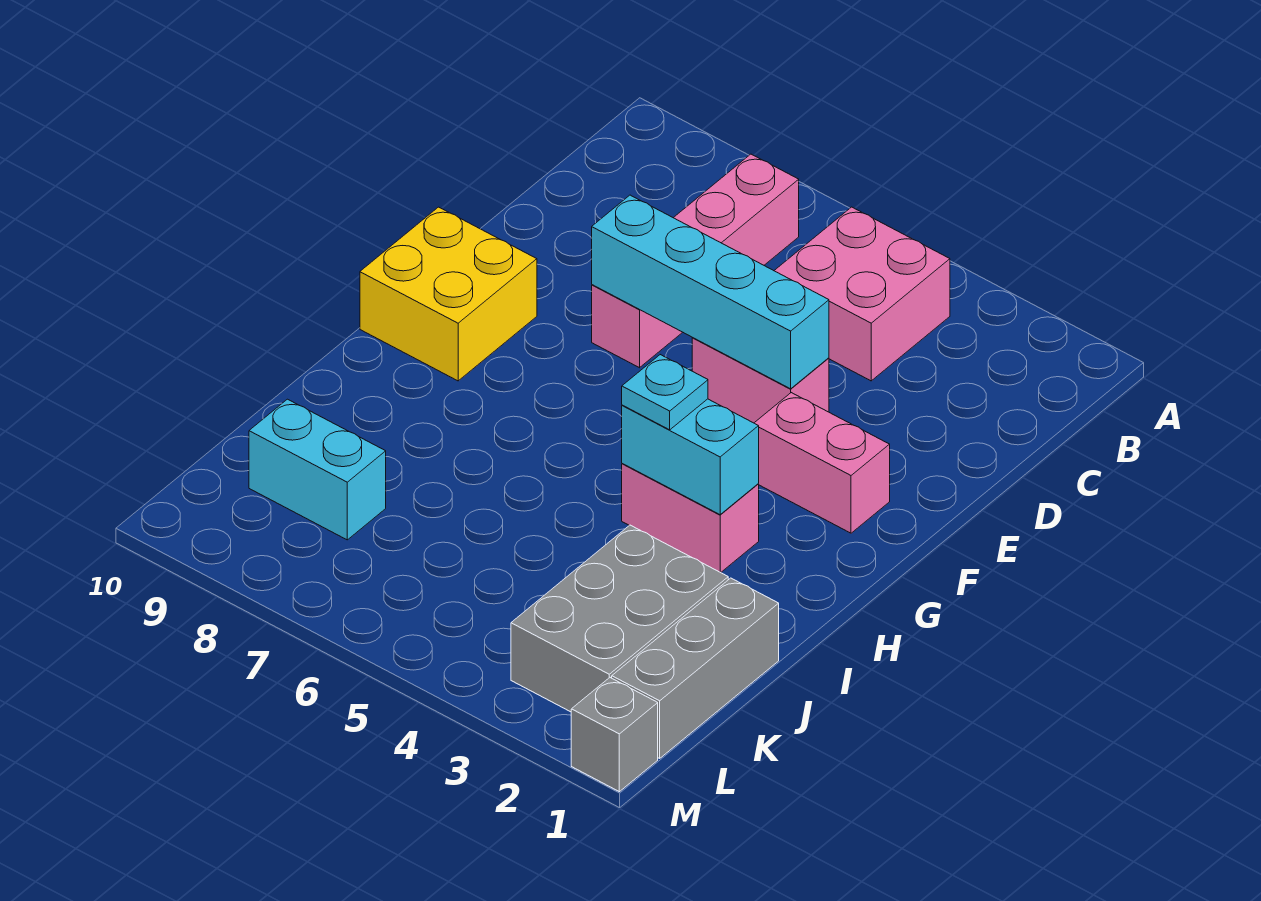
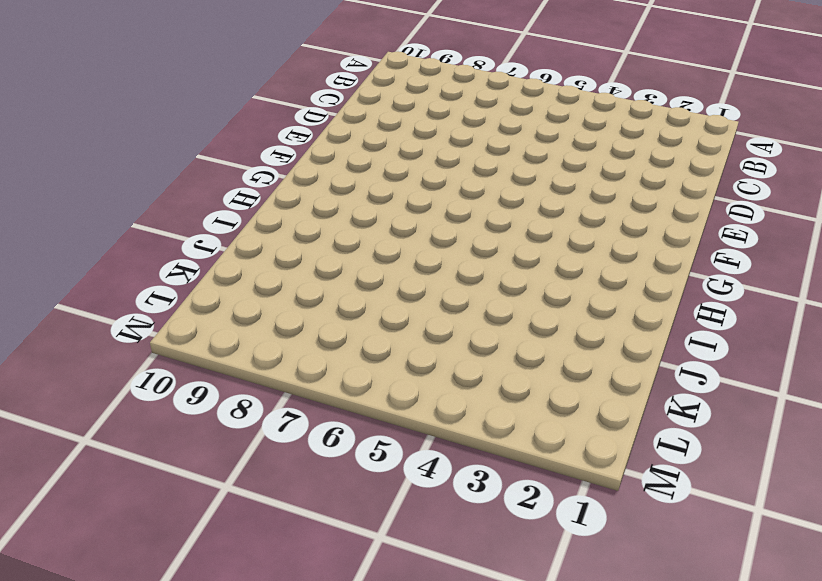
none -> pink 2x2 brick [774,207,950,381]
none -> pink 1x4 brick [592,154,799,368]
none -> pink 1x2 brick [692,338,829,423]

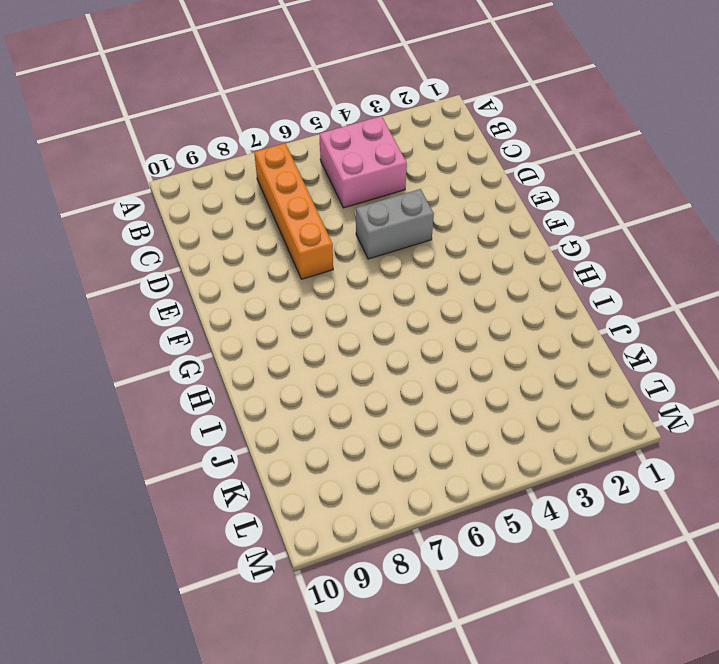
orange 1x4 brick [254,143,333,279] -> pink 1x4 brick [592,154,799,368]
grey 1x2 brick [356,189,434,259] -> pink 1x2 brick [692,338,829,423]
none -> pink 1x2 brick [755,393,890,533]
none -> yellow 2x2 brick [360,207,537,381]
none -> pink 1x2 brick [622,464,759,573]

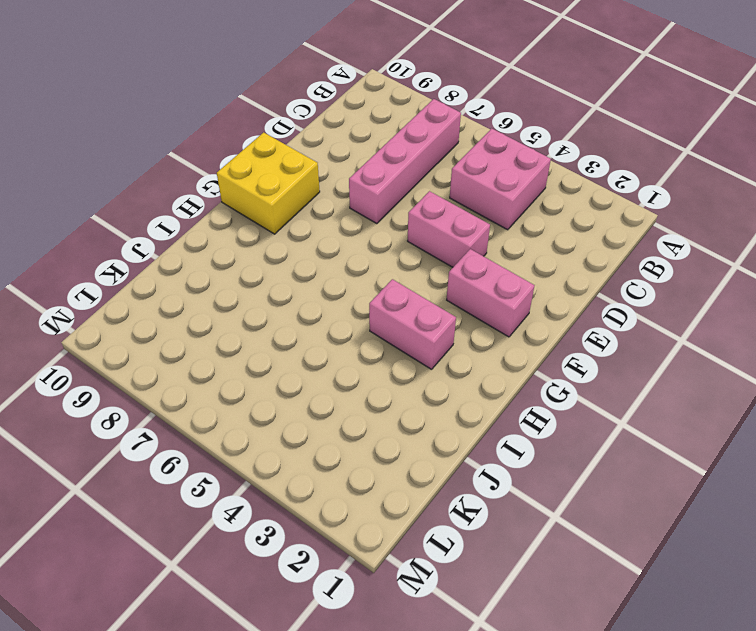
none -> grey 1x3 brick [612,578,779,758]
none -> grey 2x3 brick [511,525,728,712]
none -> cyan 1x2 brick [249,399,386,540]

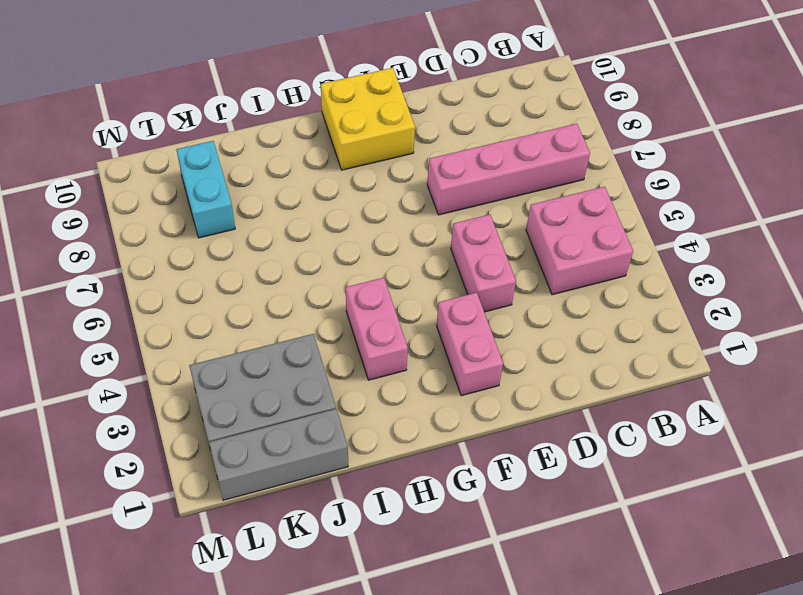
none -> grey 1x1 brick [571,678,658,792]
none -> cyan 1x4 brick [592,195,829,389]
none -> cyan 1x2 brick [622,399,759,515]

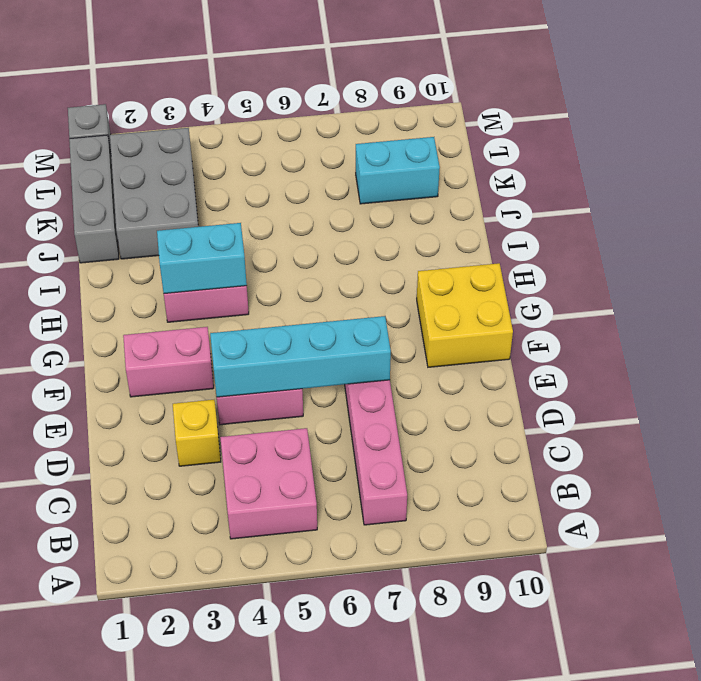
yellow 1x1 brick [173,400,221,466] -> none
none -> cyan 1x1 plate [622,355,708,430]

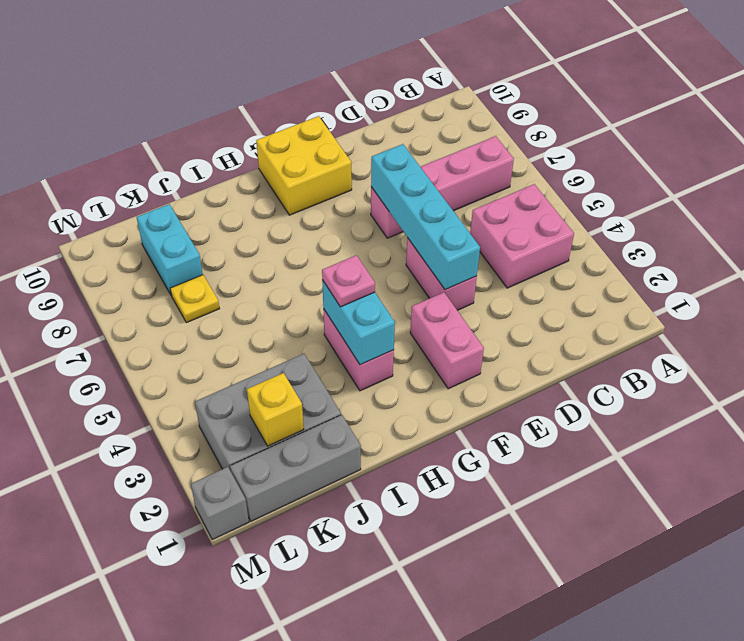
pink 1x1 plate [322,255,375,307] -> cyan 1x1 plate [622,355,708,430]
yellow 1x1 brick [247,373,304,446] -> none
yellow 1x1 plate [170,275,220,323] -> none

